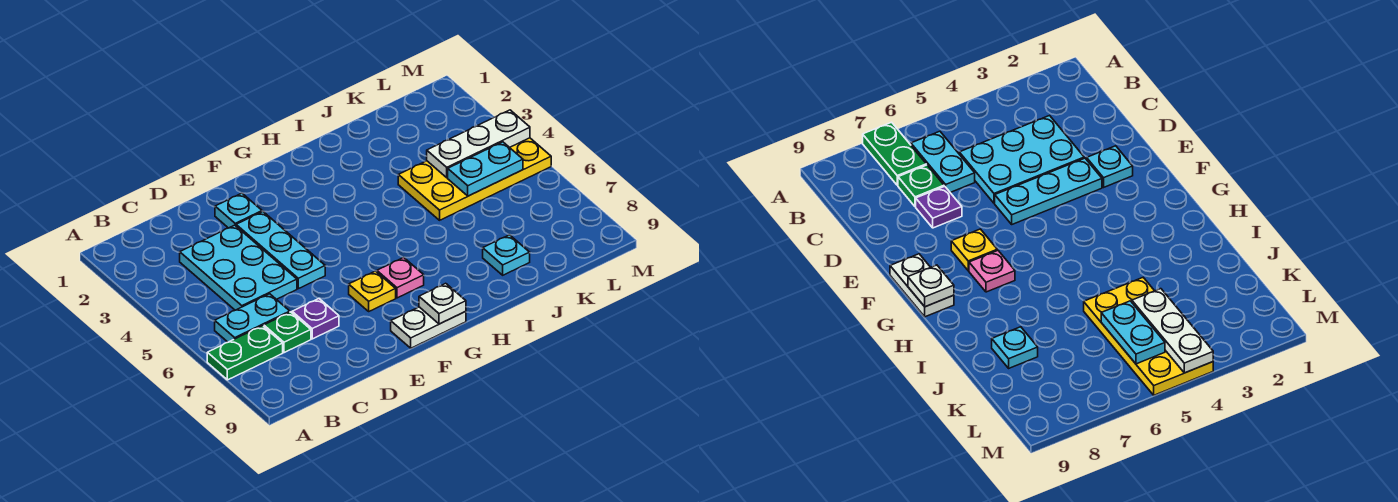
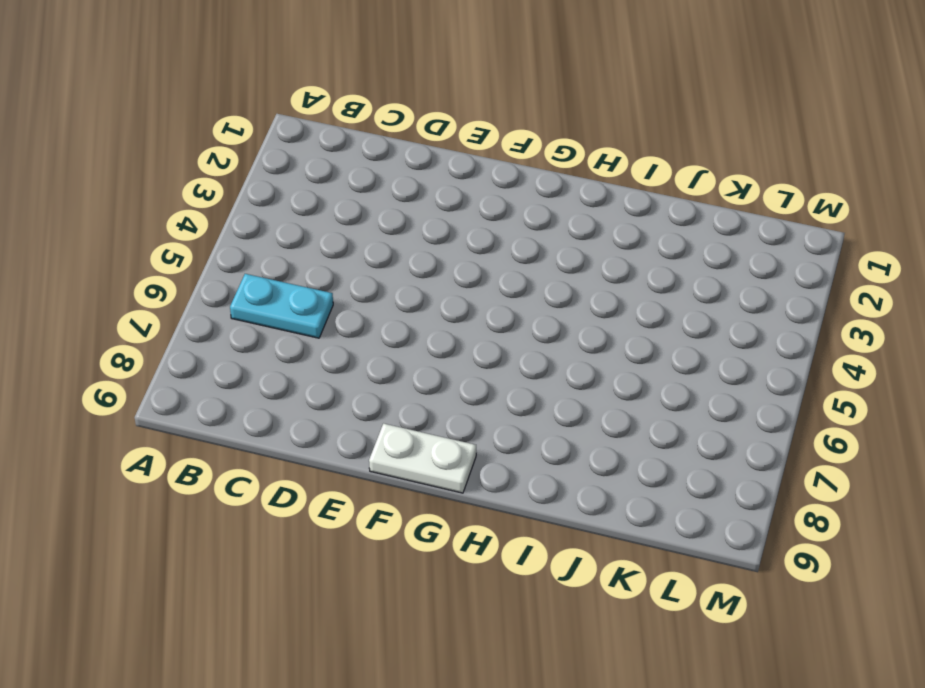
none -> green 1x2 plate [207,326,283,380]
none -> cyan 2x3 plate [180,225,297,310]
none -> green 1x1 plate [264,312,311,353]

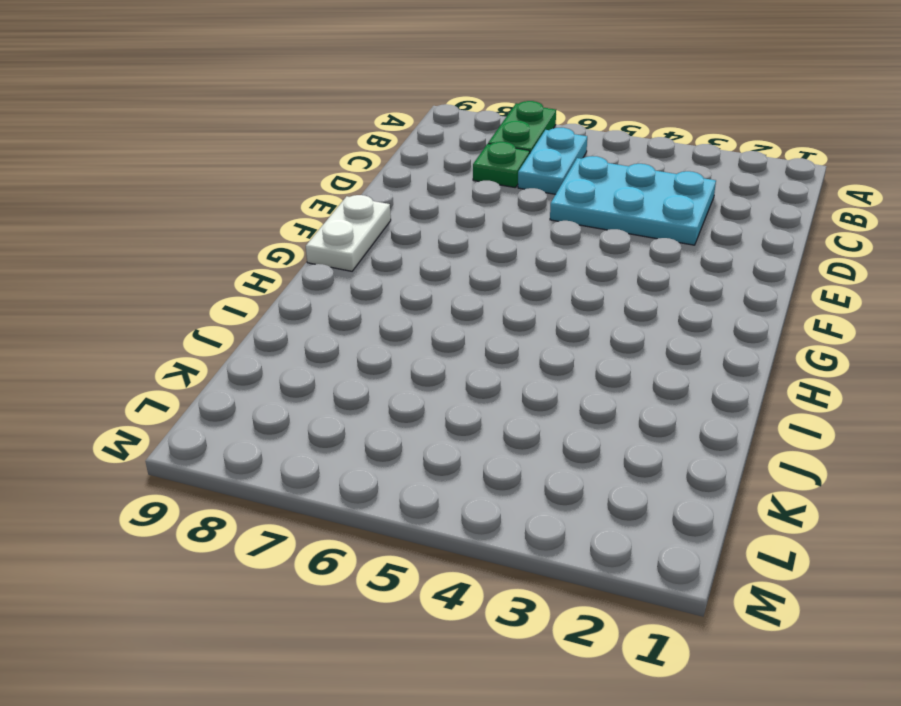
none -> purple 1x1 plate [292,298,339,339]
none -> cyan 1x1 plate [215,193,262,228]
none -> cyan 1x3 plate [236,212,325,289]

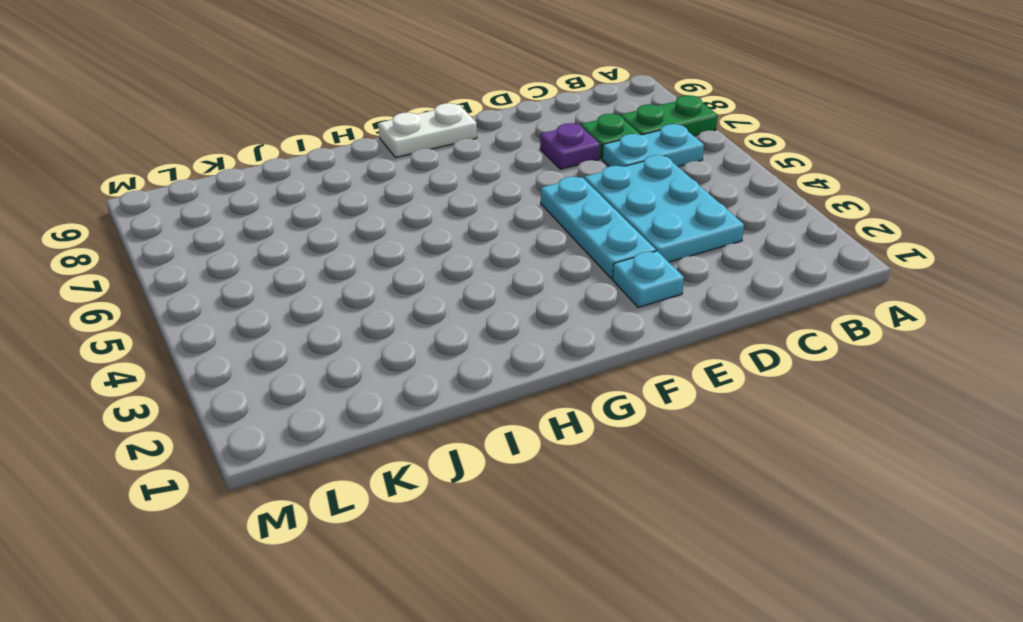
none -> yellow 1x1 plate [349,271,396,311]
none -> pink 1x1 plate [377,257,424,298]
none -> yellow 2x4 plate [398,138,551,220]

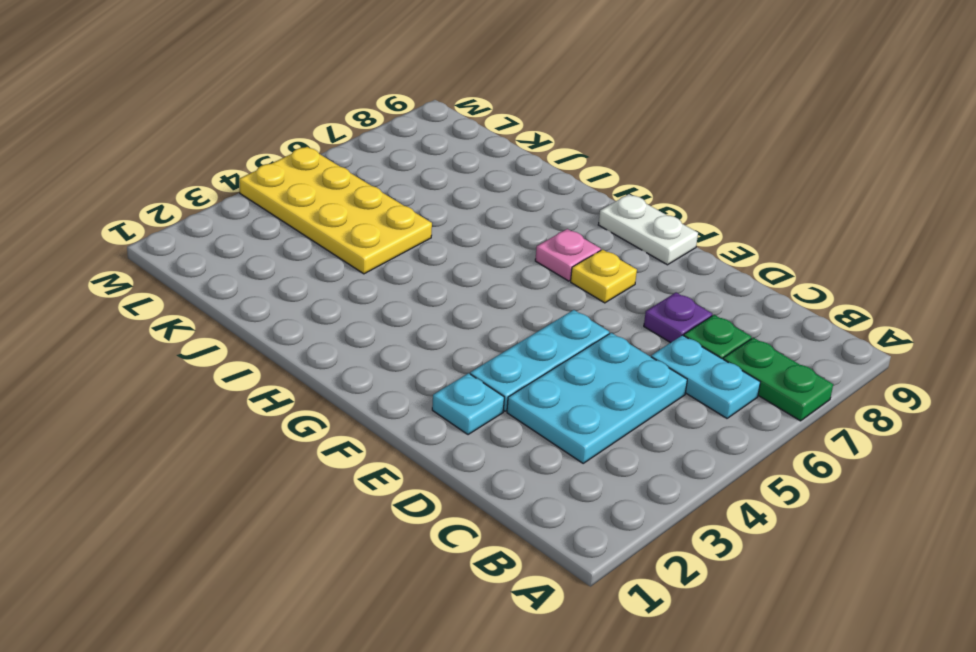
none -> cyan 1x1 plate [483,235,530,275]
none -> white 1x1 plate [419,283,466,324]
none -> white 1x3 plate [427,110,530,178]

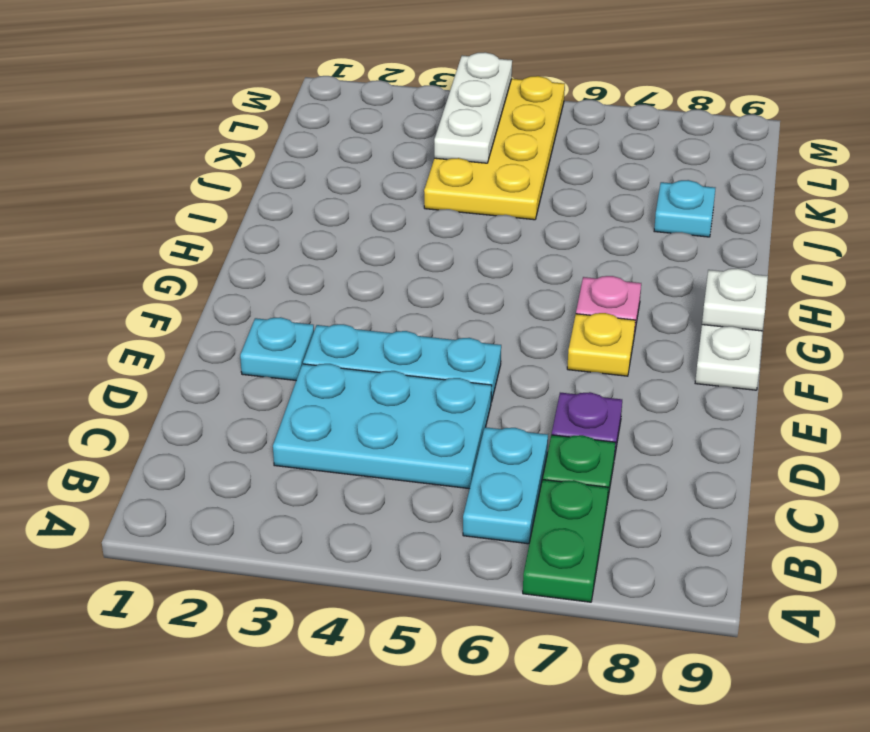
none -> cyan 1x2 plate [448,142,523,196]

